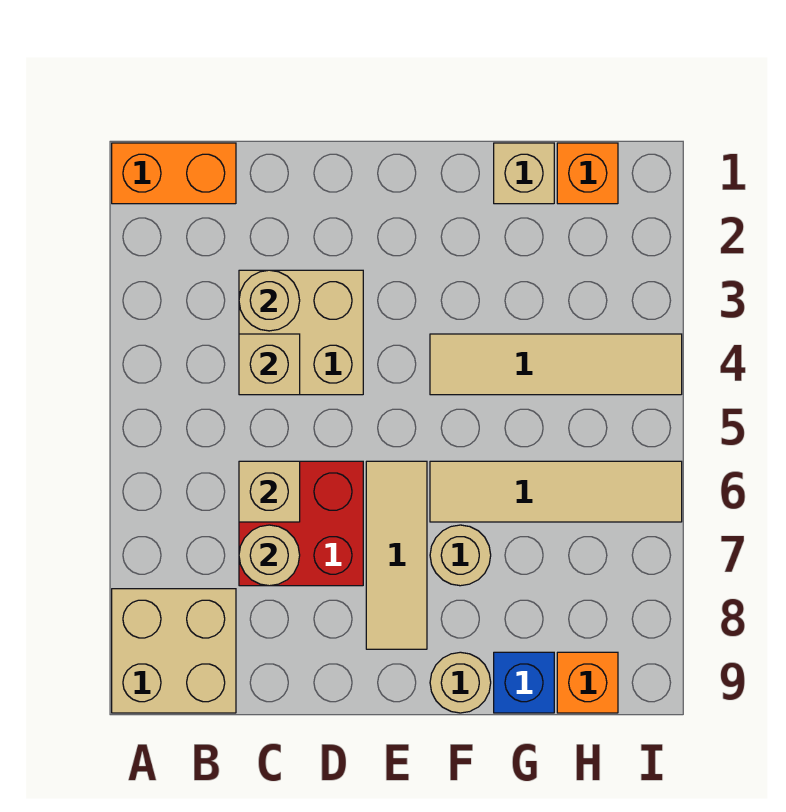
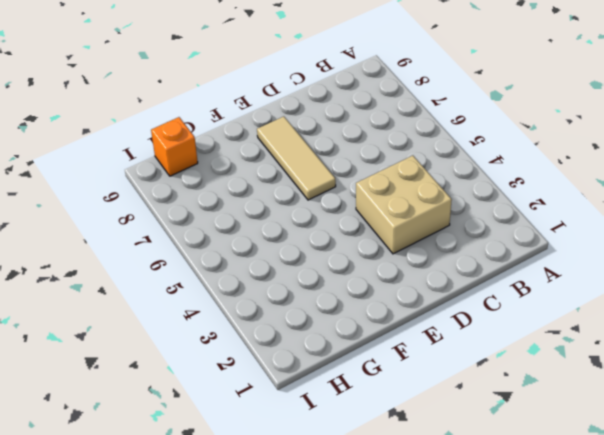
none -> orange 1x2 brick [112,143,236,204]
none -> tan 2x2 brick [112,589,236,713]
none -> red 2x2 brick [239,461,363,586]

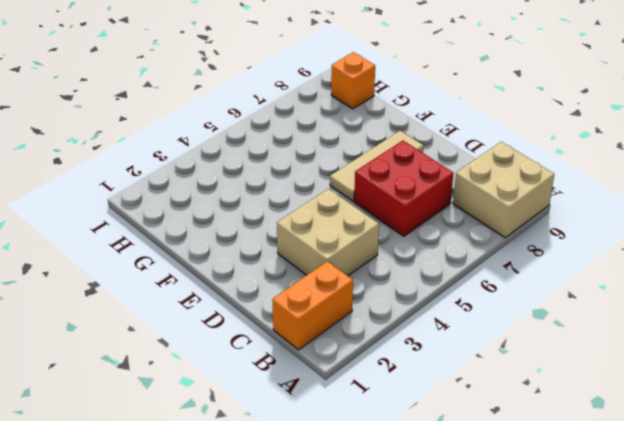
orange 1x2 brick [272,261,353,350] -> orange 1x2 brick turned to [112,143,236,204]
none -> tan 1x4 tile [430,334,682,395]
none -> tan 1x4 tile [430,461,682,522]
none -> tan 1x1 round brick [430,525,491,586]

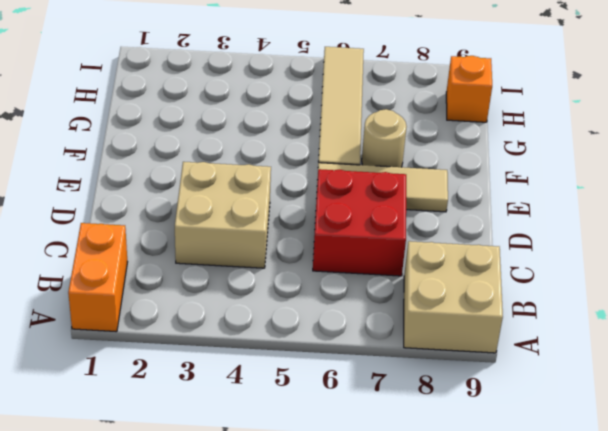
none -> tan 1x4 tile [430,334,682,395]
none -> tan 1x1 round brick [430,652,491,713]
none -> tan 1x1 brick [494,143,554,204]

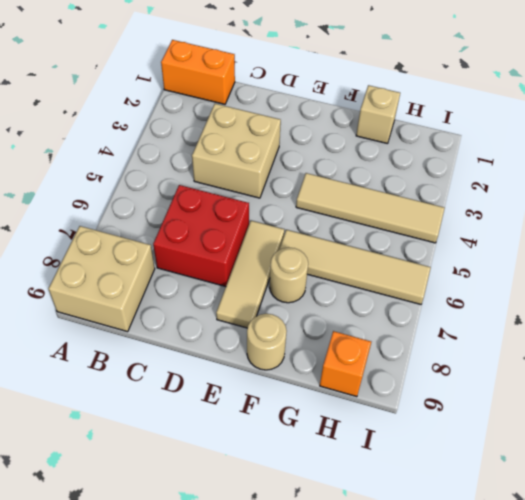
none -> blue 1x1 brick [494,652,554,713]
none -> orange 1x1 brick [557,143,618,204]
none -> tan 1x1 round brick [239,270,300,331]

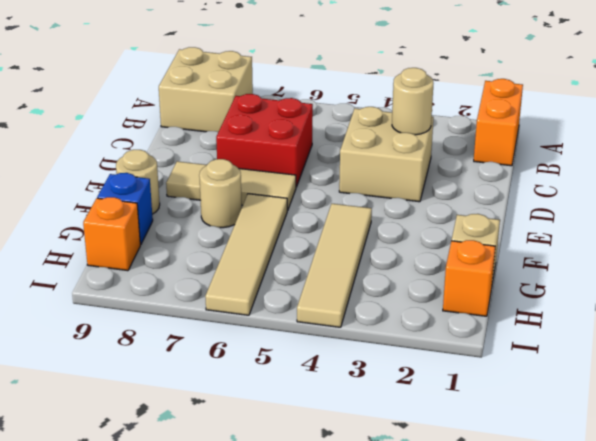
none -> tan 1x1 brick [239,334,300,395]
none -> tan 1x1 brick [239,461,300,522]
none -> tan 1x1 round brick [239,525,300,586]

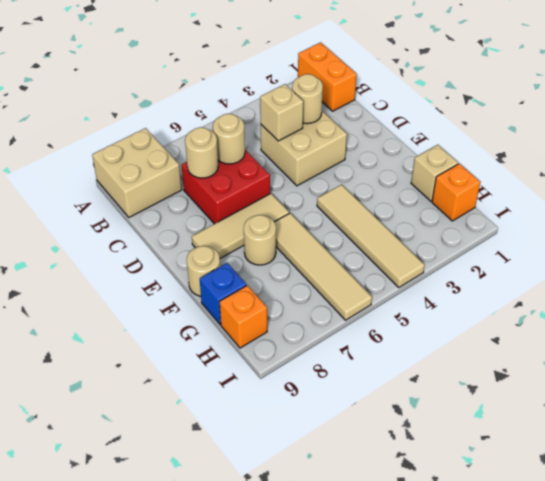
tan 1x1 round brick [213,114,245,164] -> tan 1x1 brick [239,461,300,522]

